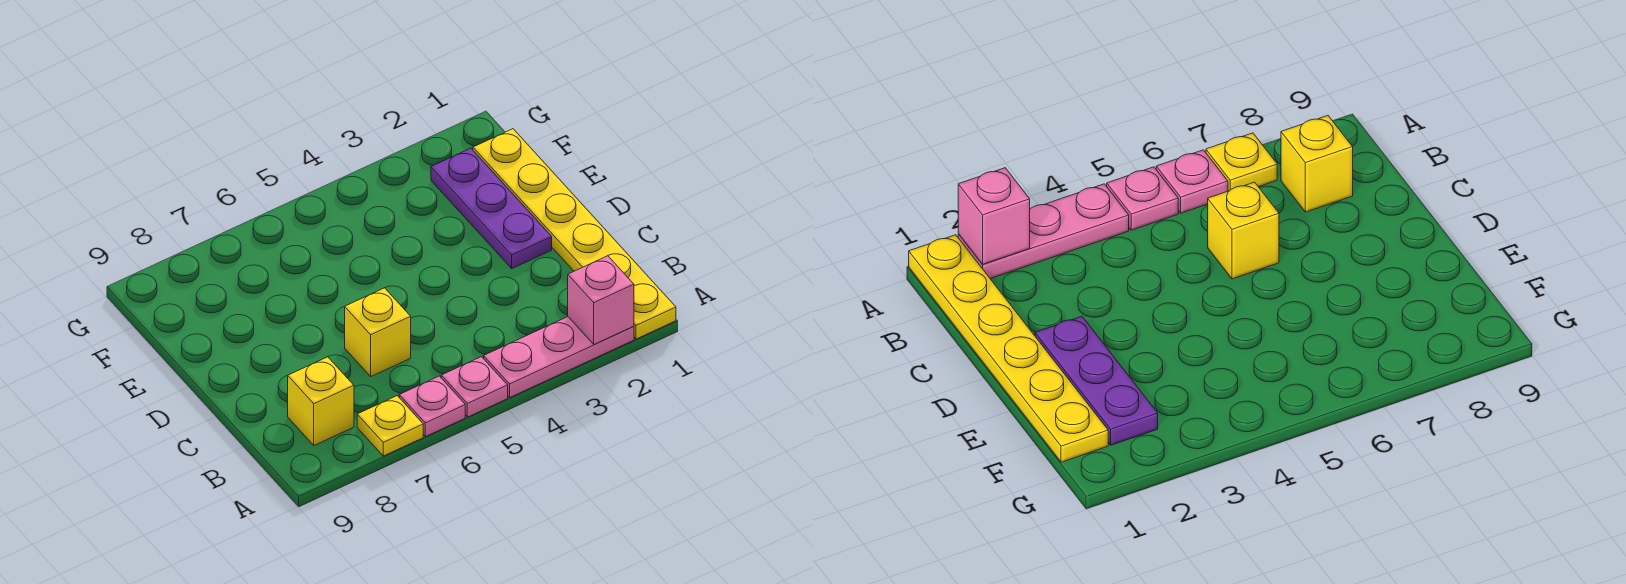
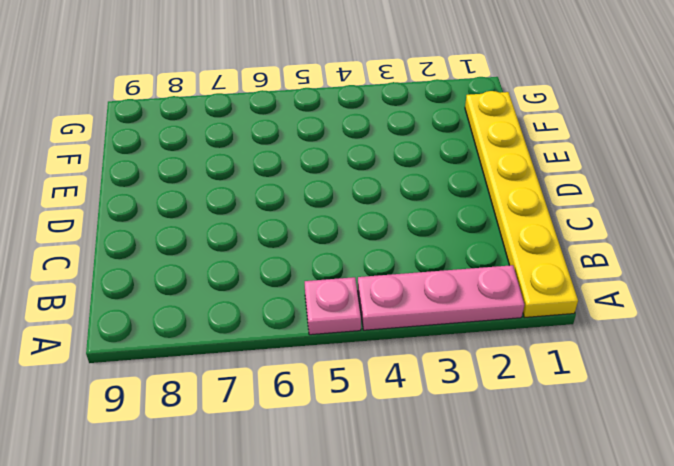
none -> pink 1x1 plate [399,376,465,437]
none -> yellow 1x1 plate [357,396,423,456]

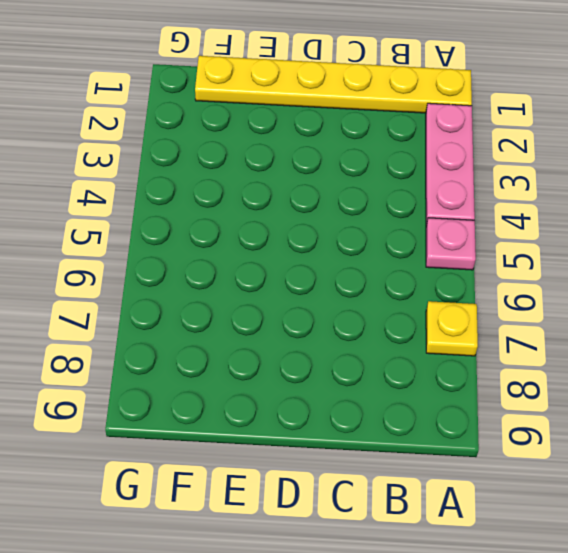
none -> pink 1x1 plate [399,376,465,437]
none -> yellow 1x1 brick [288,357,354,445]

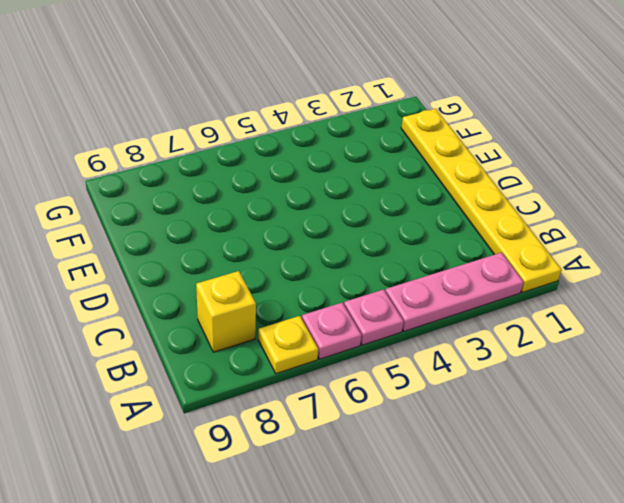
none -> yellow 1x1 brick [345,288,411,376]
none -> purple 1x3 plate [431,148,552,268]

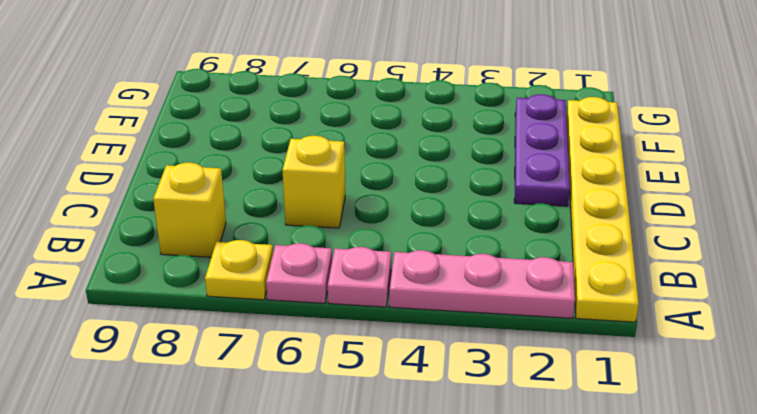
none -> pink 1x1 brick [568,256,634,345]

